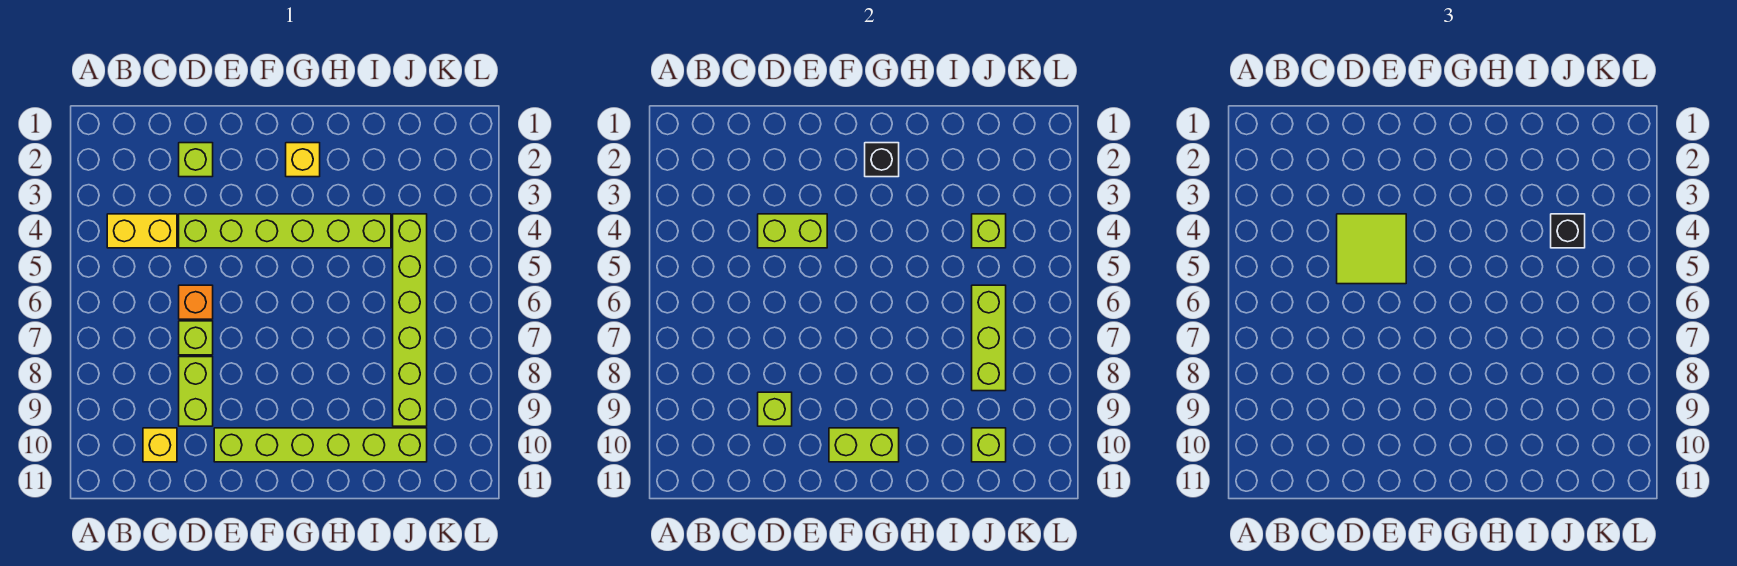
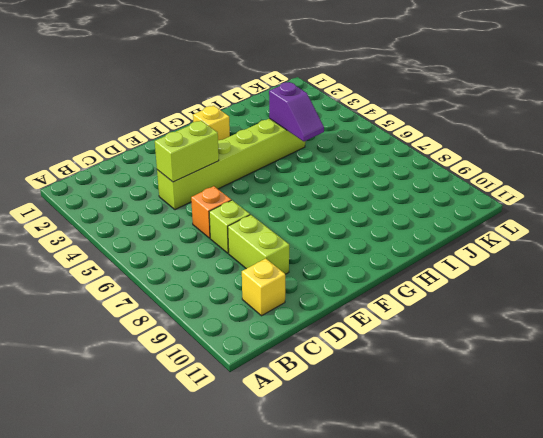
purple 1x2 slope [269,82,324,141] -> none
none -> yellow 1x2 brick [107,214,177,248]
none -> lime 1x1 brick [179,143,213,177]
none -> lime 1x6 brick [214,428,427,462]

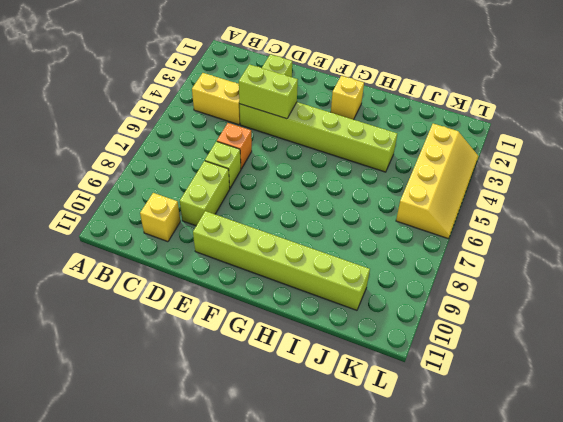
yellow 2x4 slope [396,124,478,239] -> none
none -> lime 1x6 brick [393,214,427,426]
none -> lime 1x1 brick [758,392,792,426]
none -> lime 1x2 brick [829,428,899,462]

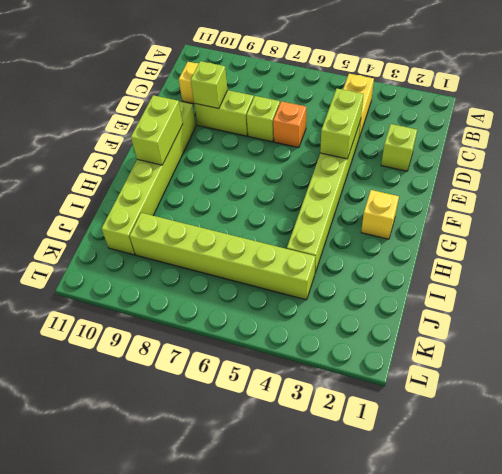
none -> black 1x1 brick [865,143,899,177]
none -> lime 1x1 brick [972,214,1006,248]
none -> lime 1x3 brick [972,285,1006,391]

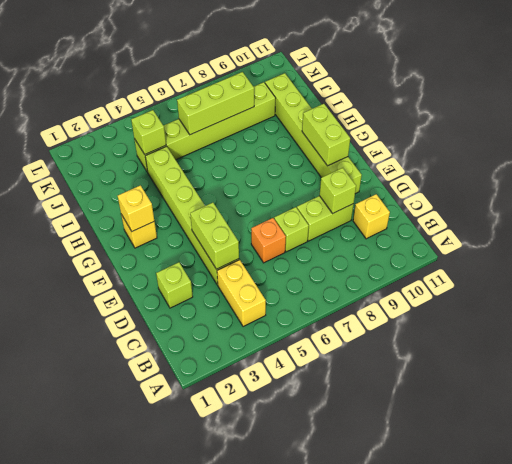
yellow 1x1 brick [118,185,154,231] -> black 1x1 brick [865,143,899,177]
none -> lime 1x1 brick [972,428,1006,462]
none -> lime 2x2 tile [1337,214,1406,284]
none -> black 1x1 brick [1551,214,1585,248]

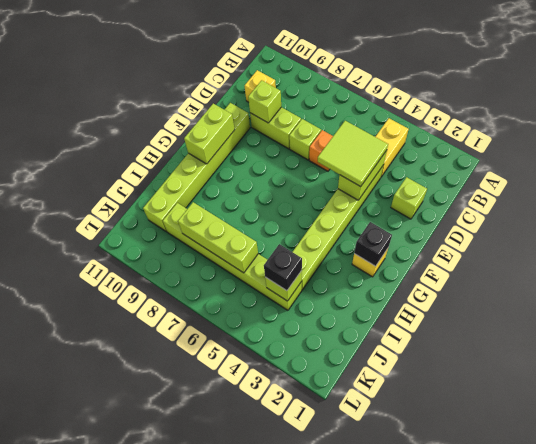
none -> lime 1x1 brick [972,428,1006,462]

